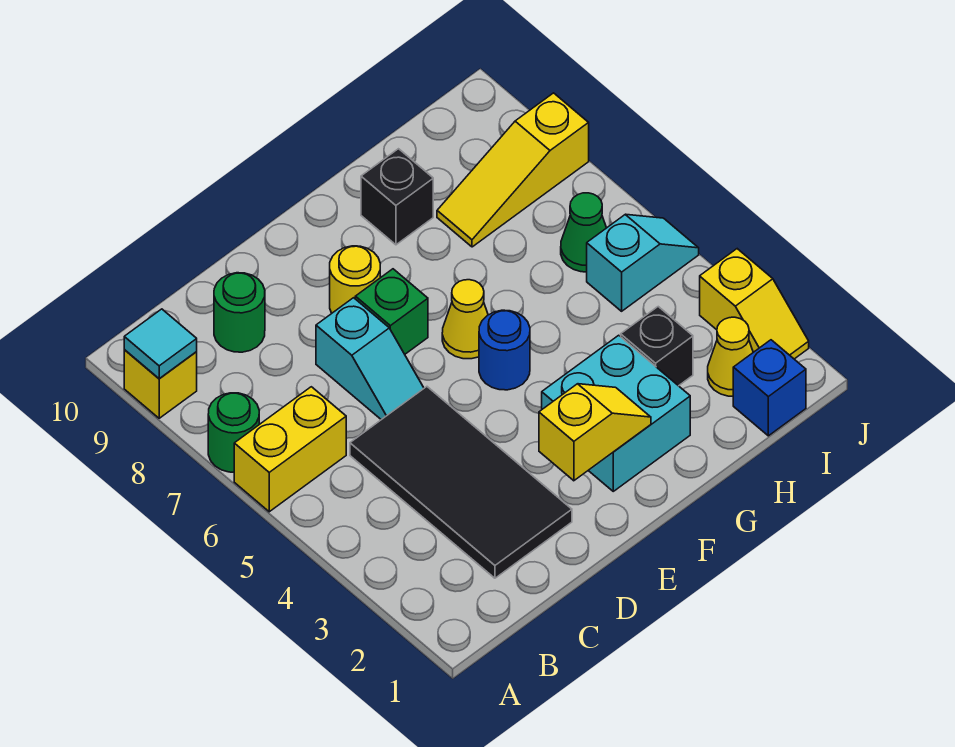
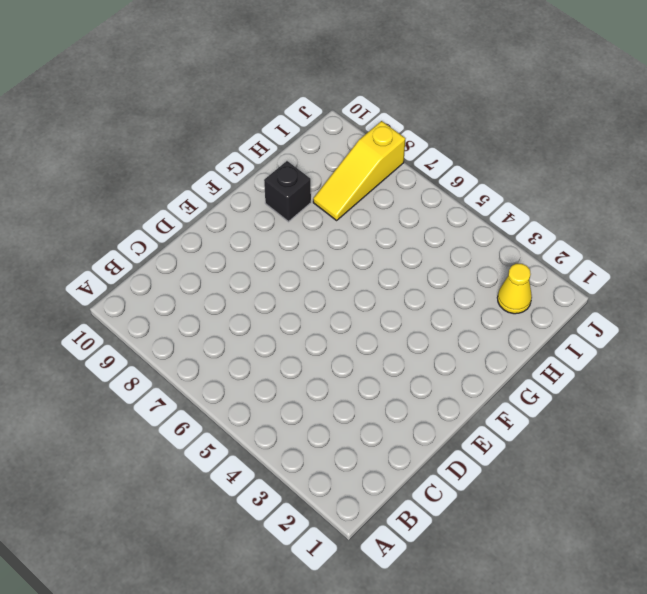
none -> yellow 1x2 brick [234,387,346,512]
none -> green 1x1 round brick [208,393,259,472]
none -> yellow 1x1 brick [124,349,197,418]

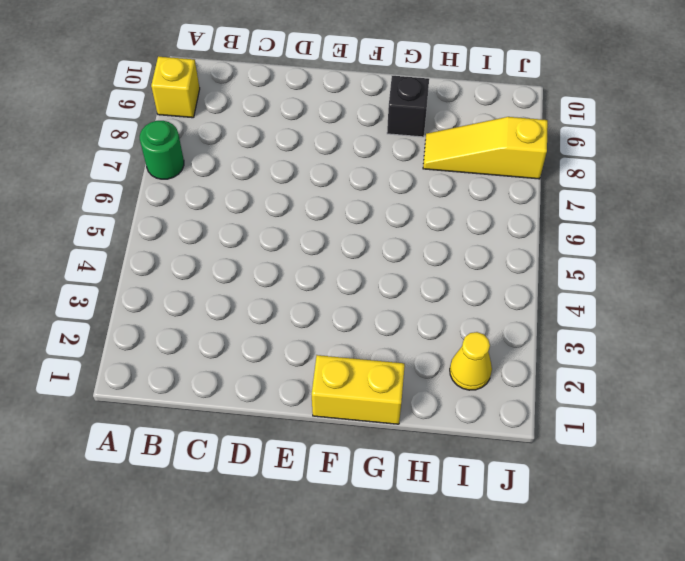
yellow 1x2 brick [312,355,405,424] -> yellow 1x2 brick moved to [234,387,346,512]
none -> black 2x4 tile [350,387,572,578]
none -> green 1x1 round brick [214,273,265,352]
none -> cyan 1x2 slope [316,298,424,420]

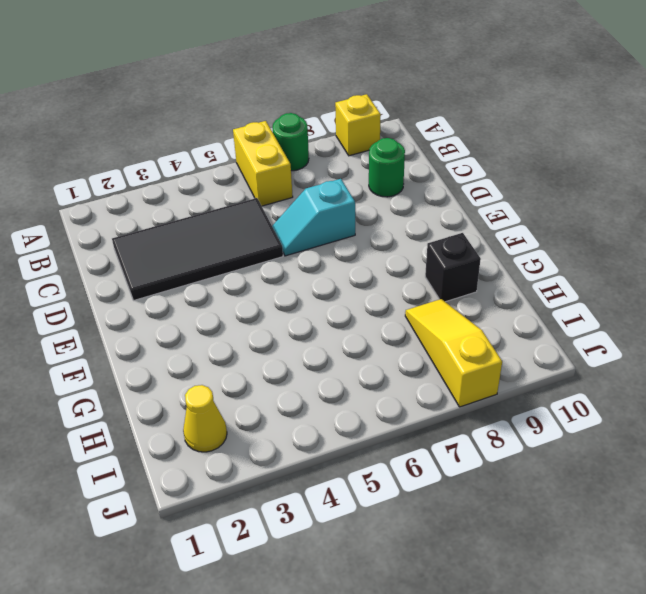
none -> green 1x1 brick [355,269,428,354]
none -> yellow 1x1 round brick [330,246,380,313]
none -> cyan 2x2 brick [542,335,690,491]

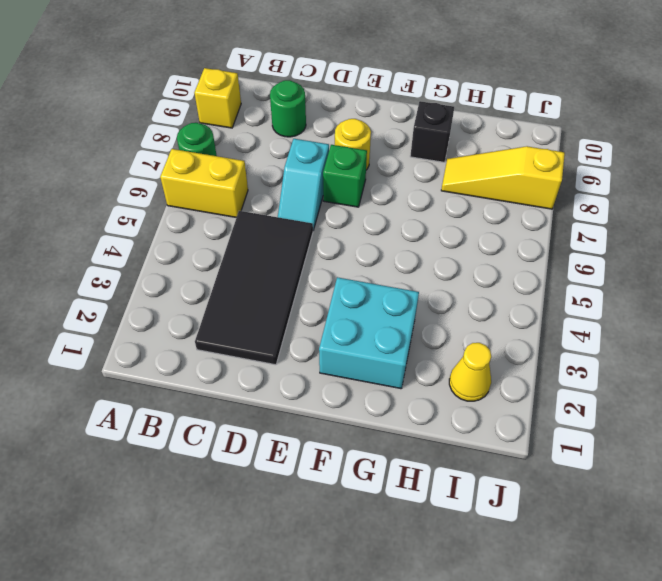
none -> blue 1x1 round brick [479,310,530,390]
none -> yellow 1x1 cone [442,280,488,359]
none -> black 1x1 brick [621,307,693,386]

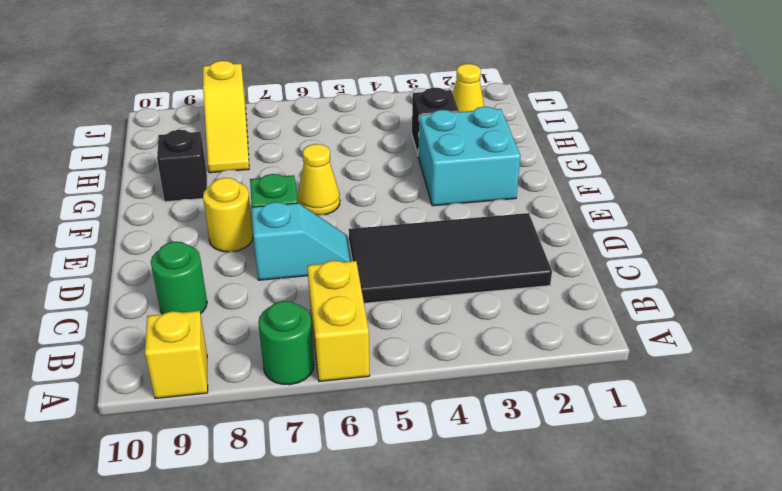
none -> blue 1x1 round brick [479,310,530,390]
none -> blue 1x1 brick [733,340,806,436]
none -> cyan 1x2 slope [587,214,699,311]

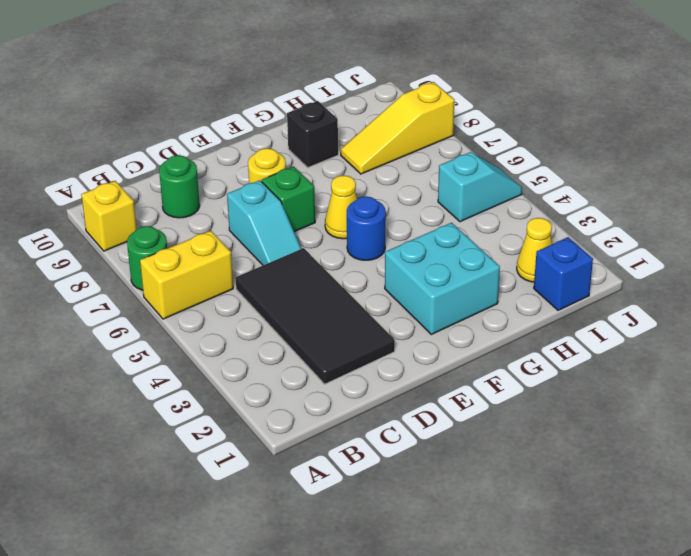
none -> black 1x1 brick [621,307,693,386]
none -> green 1x1 cone [561,193,606,272]
none -> yellow 1x2 slope [700,249,809,359]

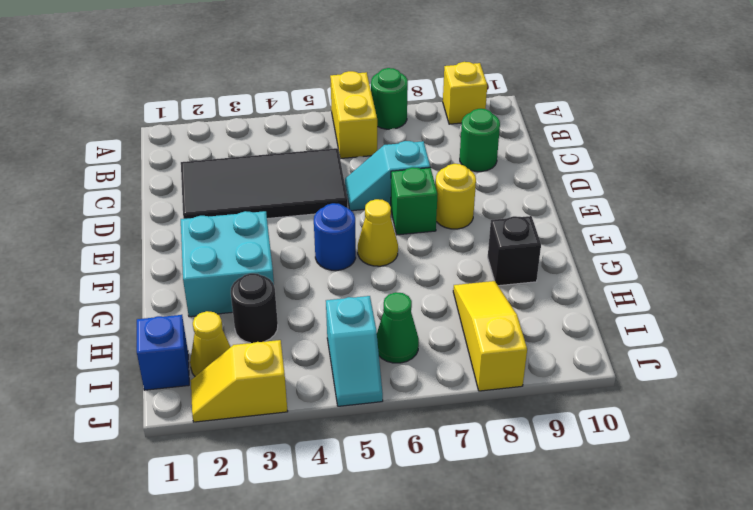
black 1x1 round brick [231,273,278,343] -> black 1x1 brick [621,307,693,386]
none -> cyan 1x1 tile [124,309,197,379]
none -> yellow 1x2 slope [539,384,651,481]

